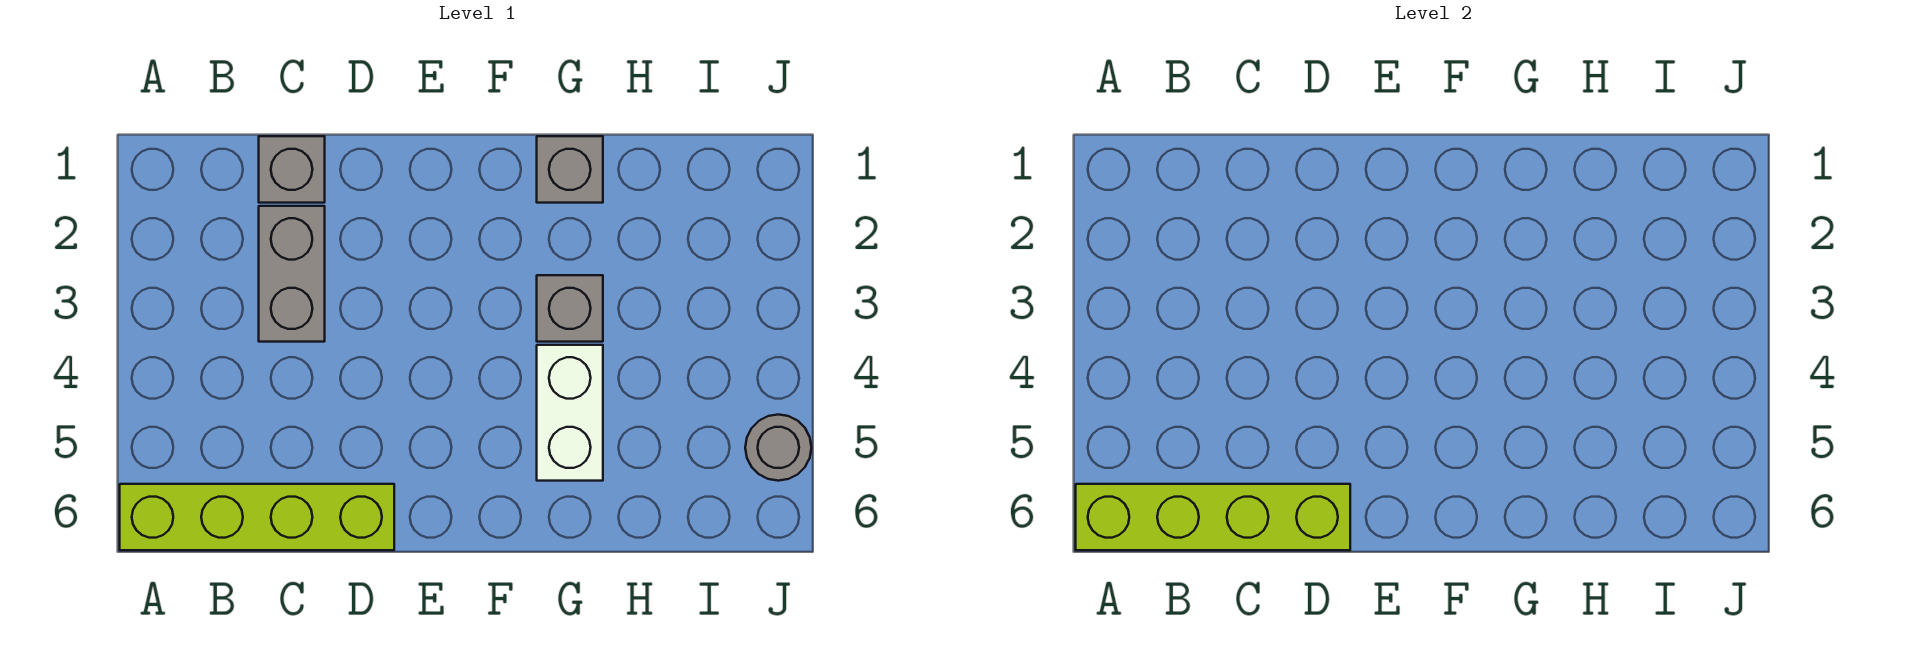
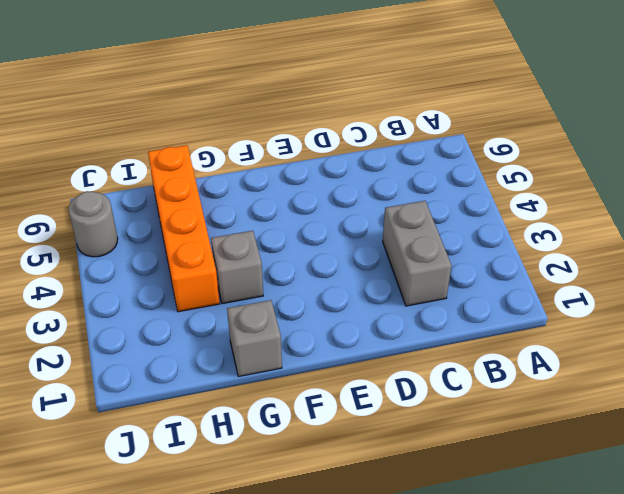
orange 1x4 brick [148,145,220,312] -> none
none -> lime 1x4 brick [120,484,394,550]
none -> grey 1x1 brick [259,136,325,203]

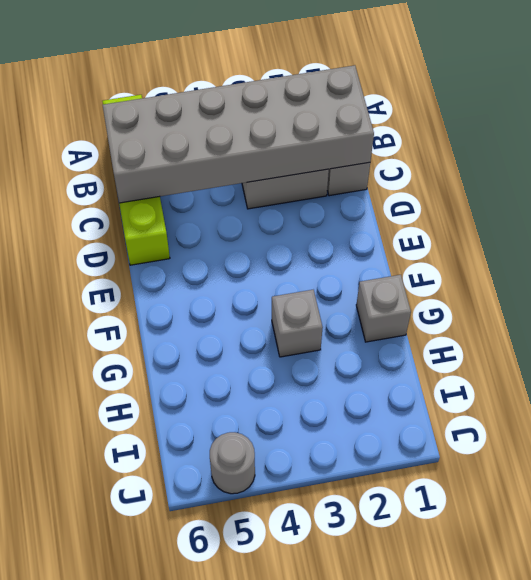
grey 2x6 brick [103,65,374,203] -> lime 1x4 brick [1076,484,1350,550]
none -> white 1x2 brick [537,345,603,481]

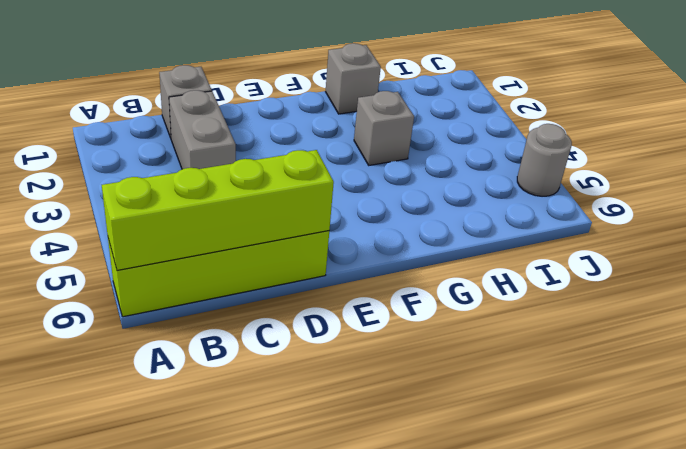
none -> white 1x2 brick [537,345,603,481]

